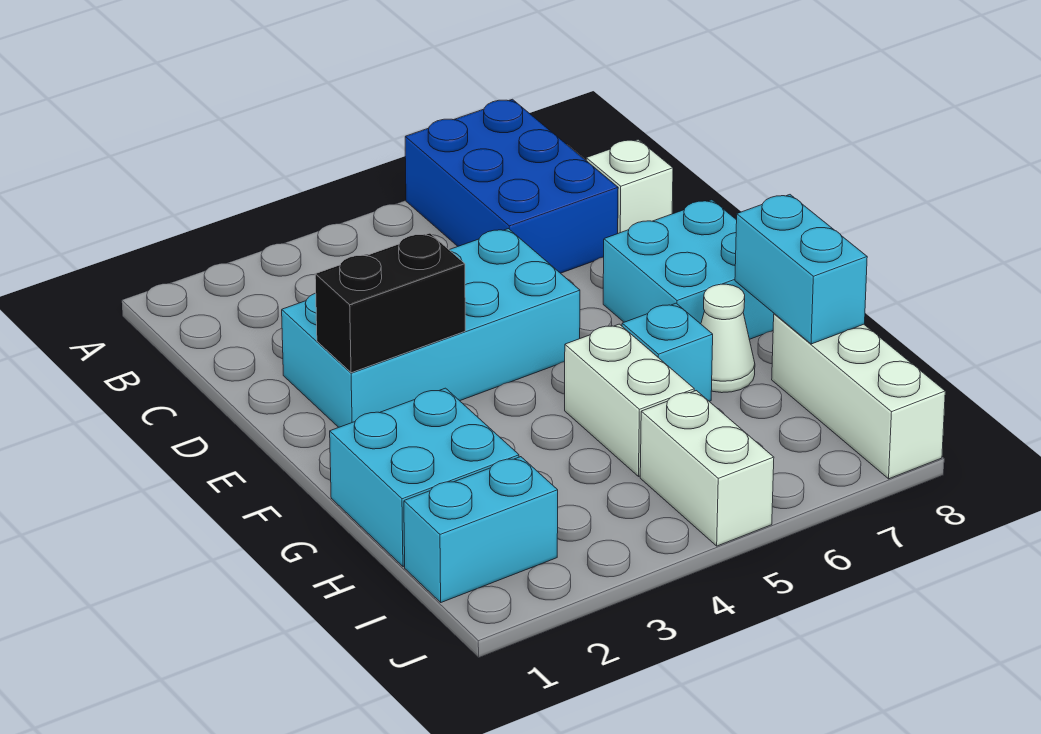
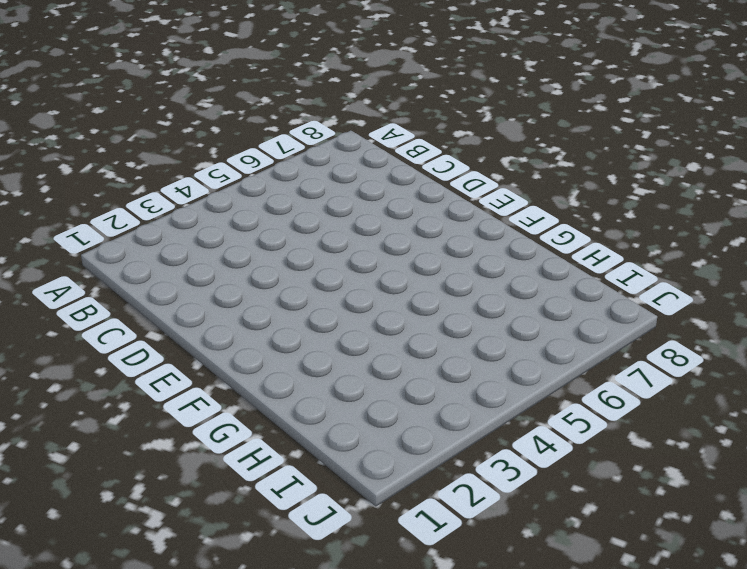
none -> blue 2x3 brick [405,99,618,273]
none -> white 1x1 brick [586,139,673,233]
none -> cyan 2x4 brick [282,229,580,427]

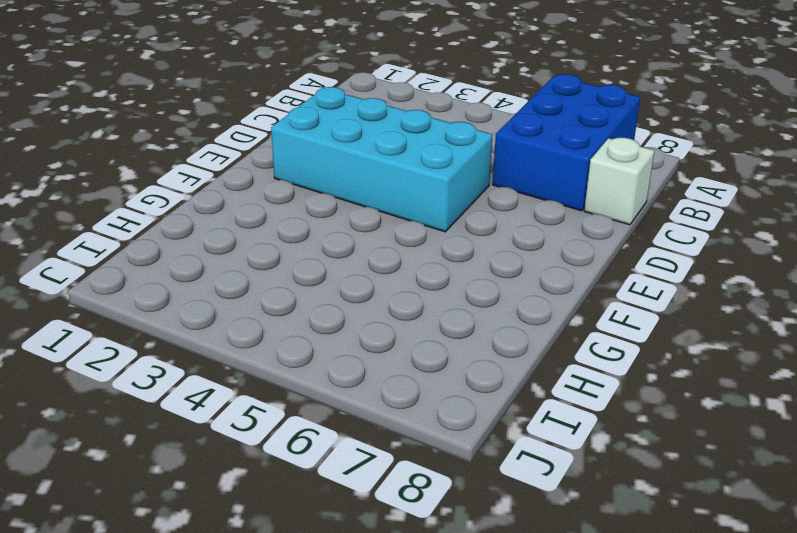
none -> cyan 2x2 brick [603,200,774,339]
none -> cyan 2x2 brick [330,388,519,567]
none -> white 1x2 brick [565,324,694,476]

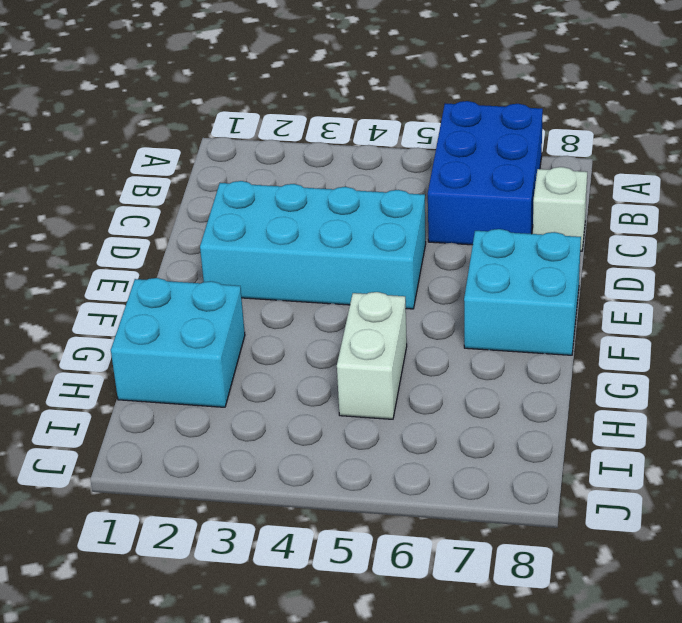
none -> cyan 1x1 brick [622,303,713,401]
none -> white 1x1 cone [701,284,755,393]
none -> white 1x3 brick [772,314,945,479]

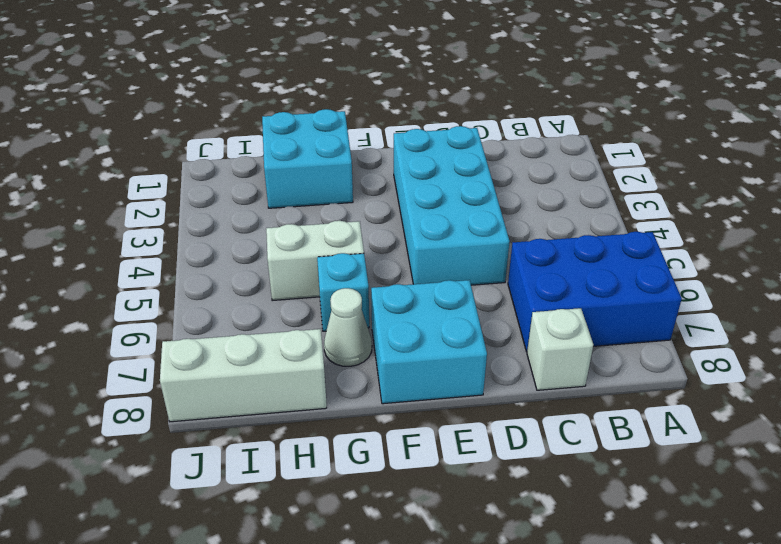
none -> cyan 1x2 brick [404,457,558,602]
none -> white 1x2 brick [640,391,774,546]
none -> black 1x2 brick [315,233,465,373]

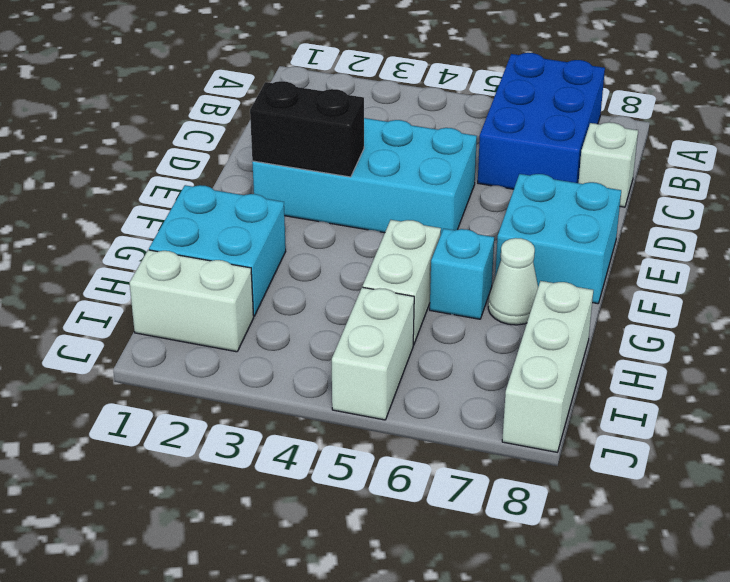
white 1x2 brick [130,250,254,352] -> cyan 1x2 brick [404,457,558,602]
none -> cyan 1x2 brick [735,195,867,344]

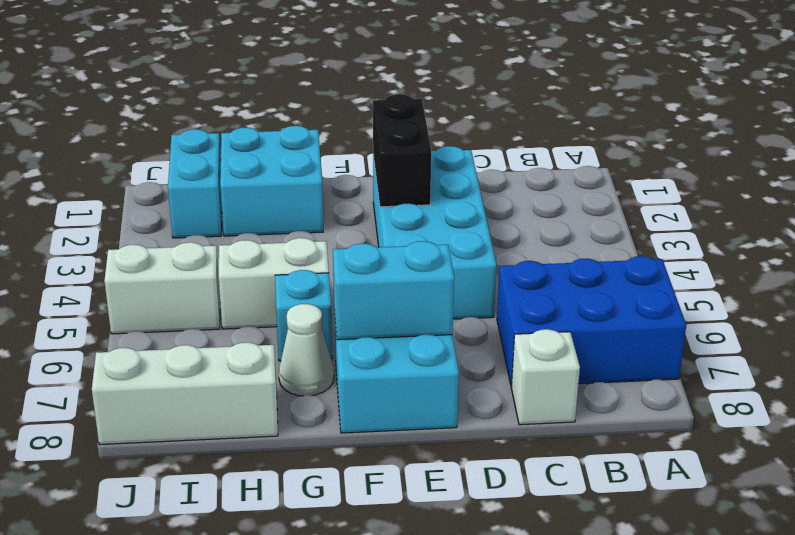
cyan 1x2 brick [333,241,454,340] -> cyan 1x2 brick moved to [735,195,867,344]

